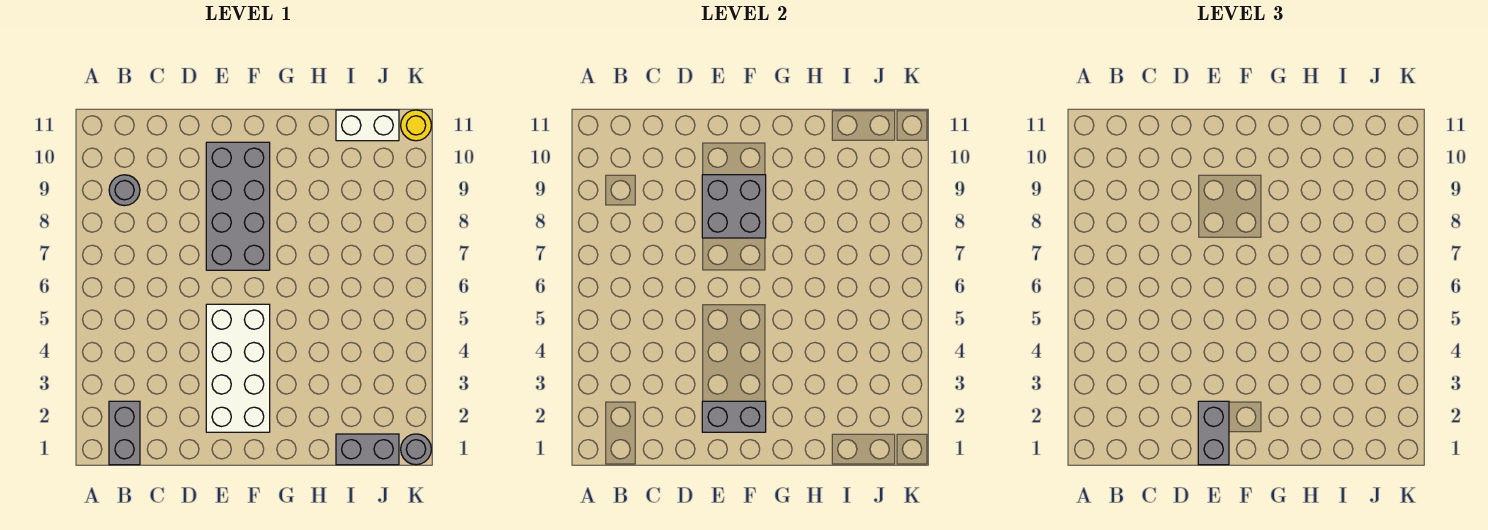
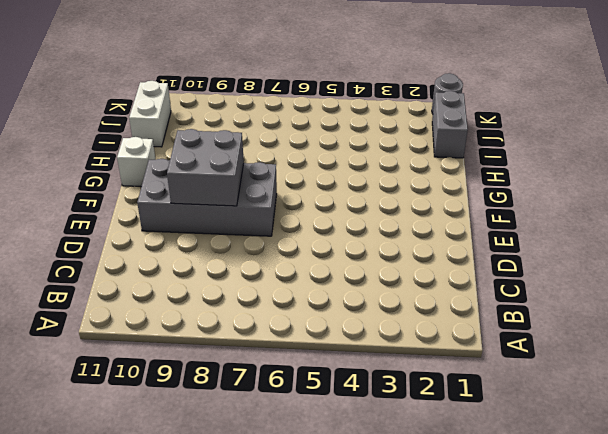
white 1x1 brick [117,137,156,187] -> none
none -> grey 1x2 brick [109,401,140,465]
none -> grey 1x1 round brick [109,175,140,206]

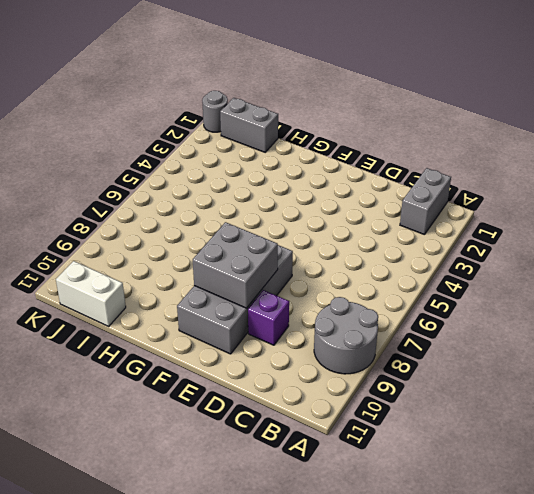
grey 2x2 round brick [314,297,378,374] -> grey 1x1 round brick [109,175,140,206]
purple 1x1 brick [248,290,289,345] -> none
none -> white 2x4 brick [206,304,270,432]
none -> yellow 1x1 round brick [401,110,431,141]

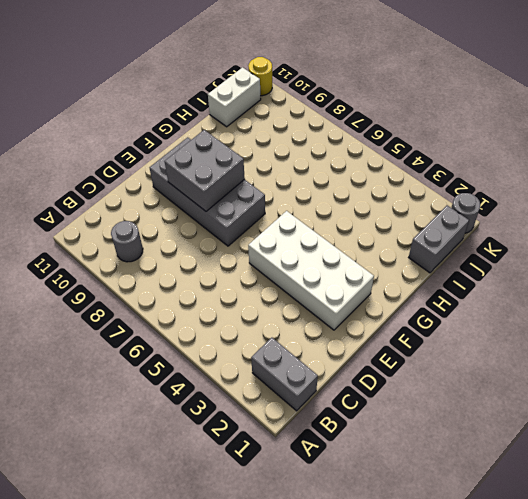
none -> grey 1x2 brick [702,401,766,432]
none -> grey 1x2 brick [1198,401,1229,465]

